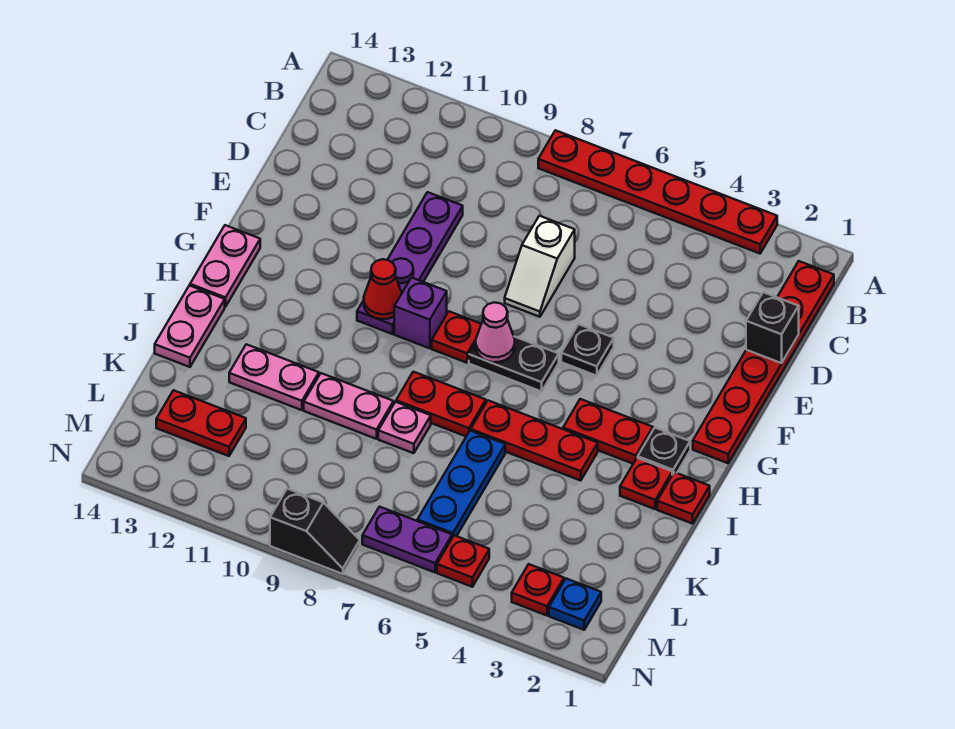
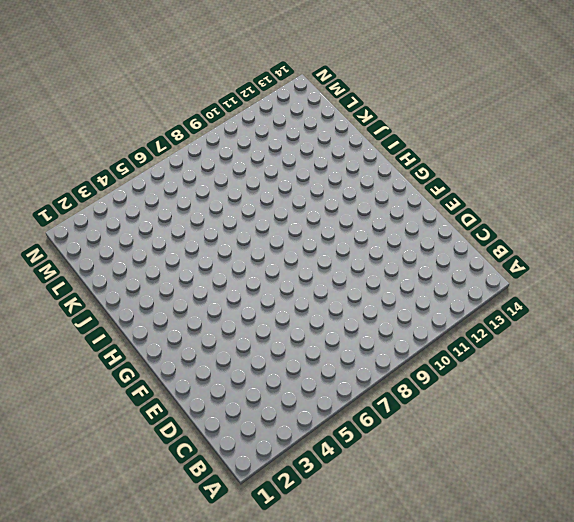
none -> red 1x6 plate [538,130,777,254]
none -> red 1x6 plate [693,261,834,463]
none -> white 1x2 slope [505,216,575,317]

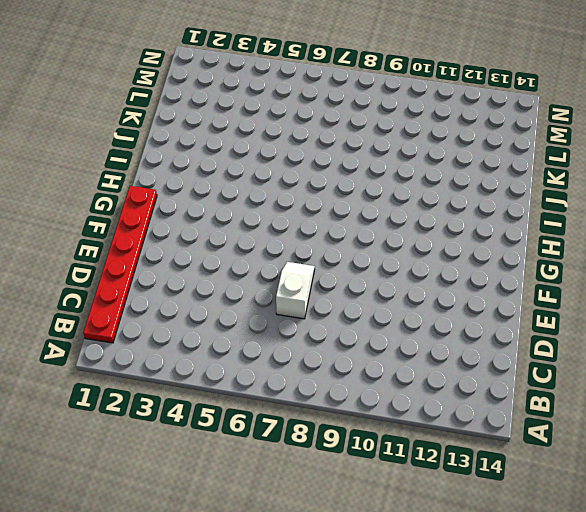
none -> red 1x6 plate [538,130,777,254]
none -> purple 1x4 plate [357,192,463,334]
none -> black 1x1 plate [561,324,614,376]

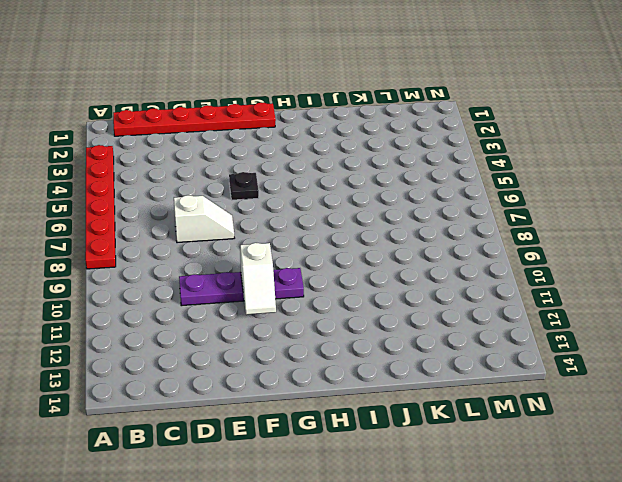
white 1x2 slope [240,243,276,315] -> none
none -> black 1x2 plate [469,337,559,391]
none -> red 1x1 plate [432,312,481,363]
none -> purple 1x1 brick [394,278,447,348]

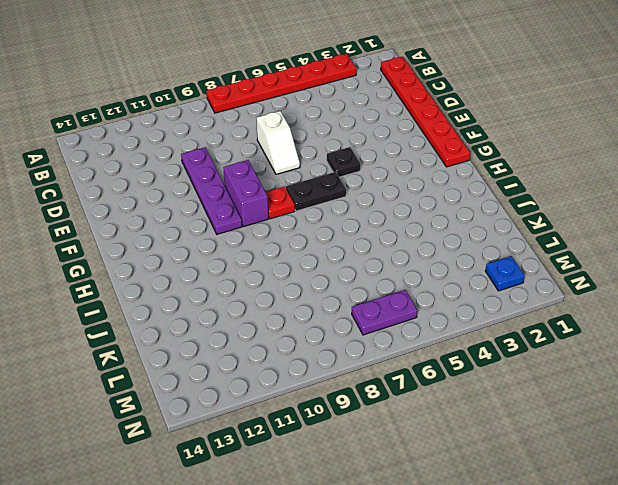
purple 1x2 brick [223,160,268,227] -> purple 1x1 brick [394,278,447,348]
none -> pink 1x2 plate [190,225,260,307]
none -> black 1x1 plate [638,428,690,475]
none -> red 1x2 plate [563,399,653,464]

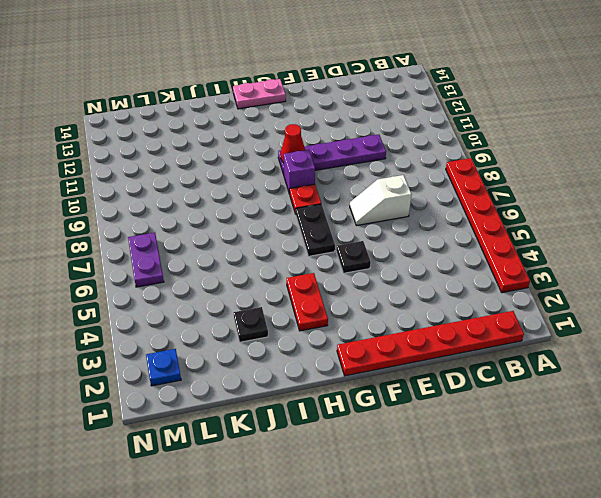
black 1x1 plate [234,307,268,342] -> black 1x1 plate moved to [638,428,690,475]
none -> red 1x1 plate [657,472,710,524]
none -> red 1x1 plate [620,458,672,509]
none -> red 1x3 plate [471,401,598,481]

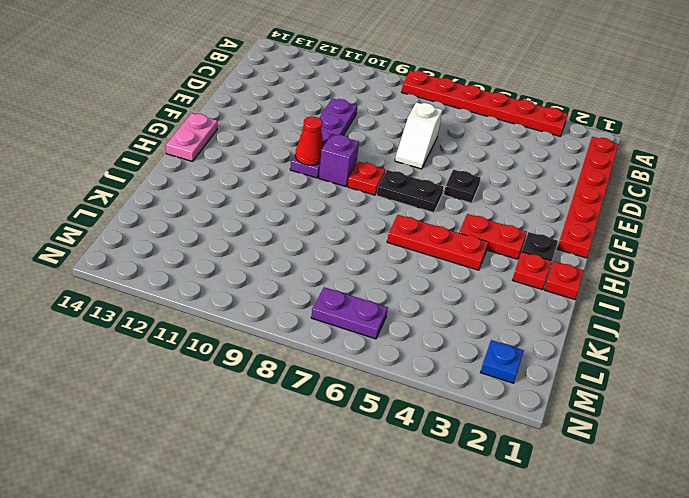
none -> red 1x2 plate [396,372,486,436]
none -> pink 1x2 plate [155,285,225,367]
none -> blue 1x3 plate [417,430,505,538]

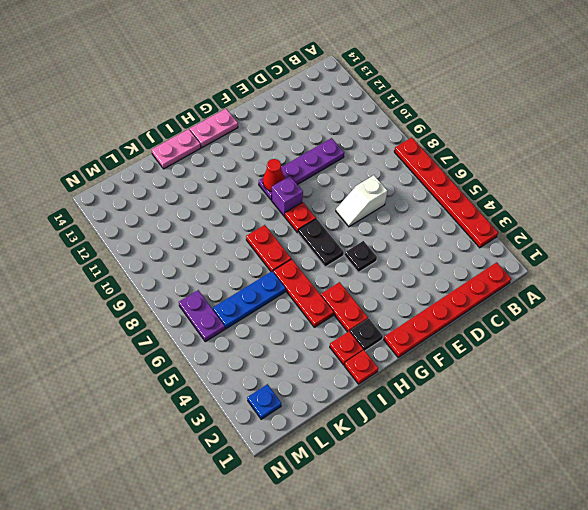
none -> pink 1x1 plate [378,402,431,453]
none -> pink 1x2 plate [304,373,394,439]
none -> pink 1x2 plate [229,344,319,410]

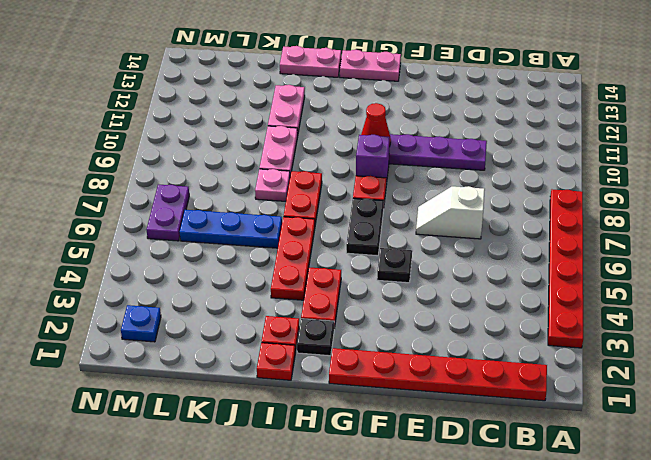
none -> red 1x2 plate [156,390,246,456]
none -> red 1x1 plate [512,564,564,616]
none -> red 1x1 plate [437,535,489,587]

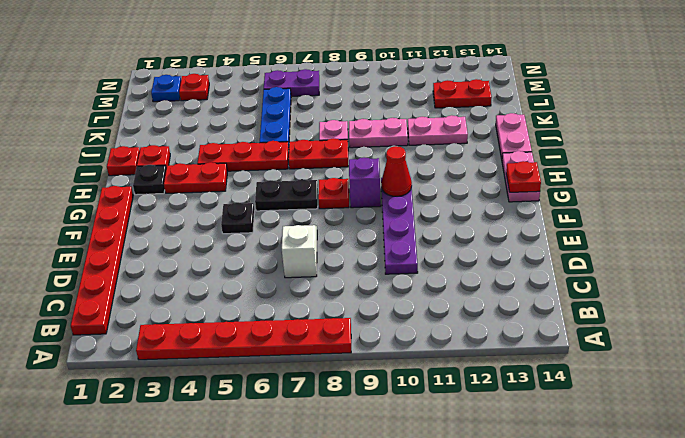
red 1x1 plate [506,161,541,192] -> red 1x1 plate moved to [437,535,489,587]
none -> black 1x2 slope [270,489,360,574]
none -> black 1x1 brick [746,292,799,363]
none -> pink 1x1 cone [476,302,515,362]

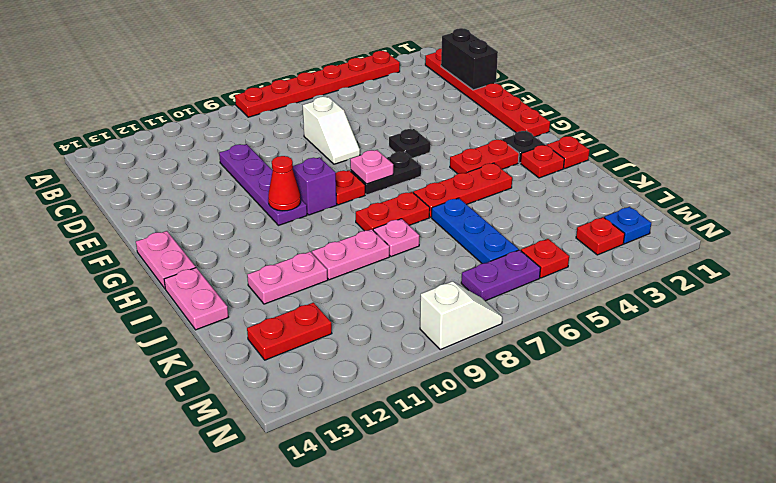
black 1x2 brick [441,28,498,90] -> black 1x1 brick [746,292,799,363]
pink 1x1 plate [350,150,393,184] -> pink 1x1 cone [476,302,515,362]
white 1x2 slope [420,281,502,350] -> black 1x2 slope [270,489,360,574]

